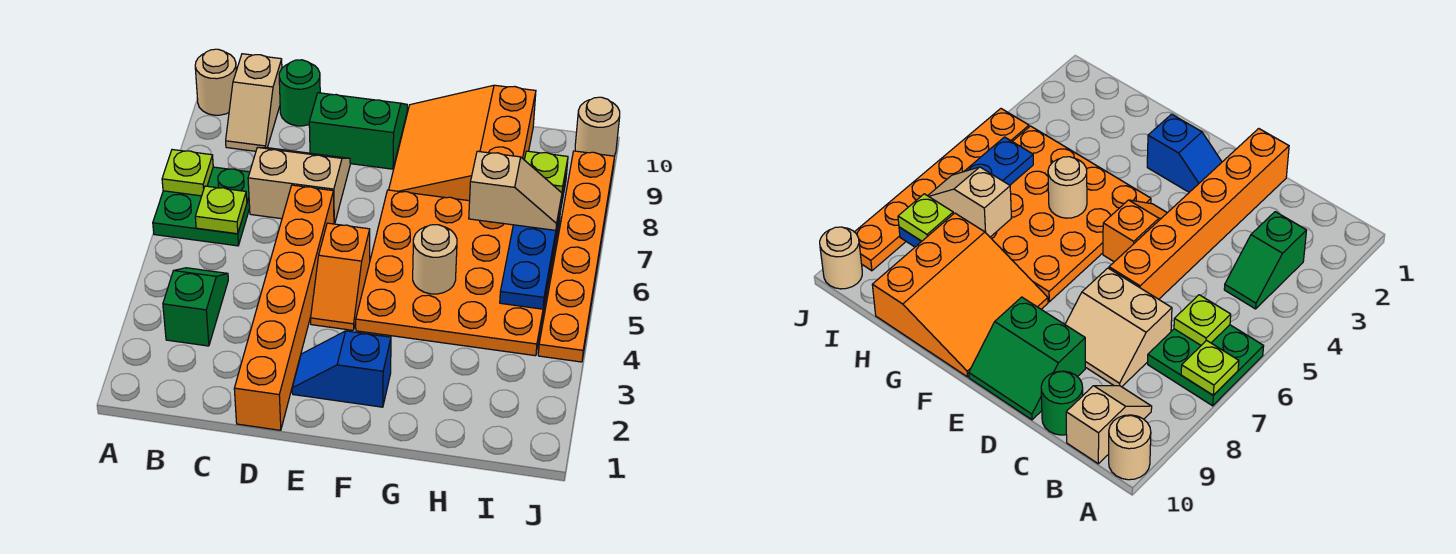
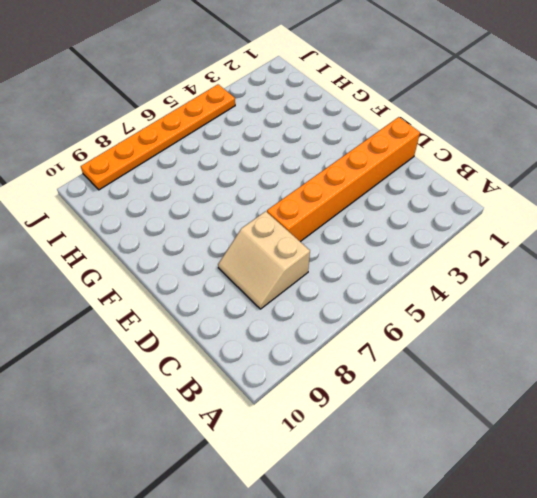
none -> green 2x2 plate [153,167,250,246]
none -> tan 1x1 round brick [195,49,236,115]
none -> green 1x2 slope [163,268,228,346]

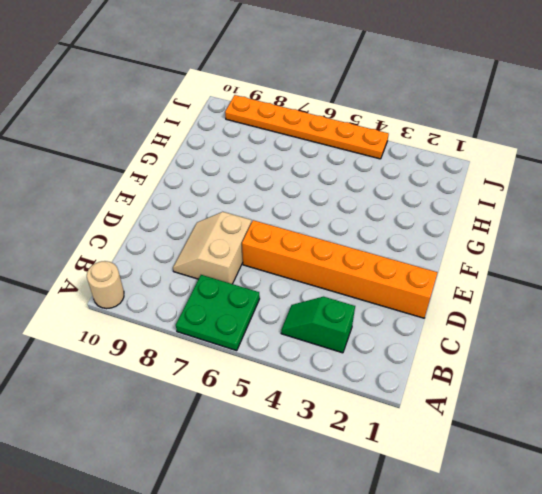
none -> tan 1x2 slope [226,54,282,151]
none -> green 1x1 round brick [279,60,320,126]
none -> green 2x2 slope [309,93,407,169]

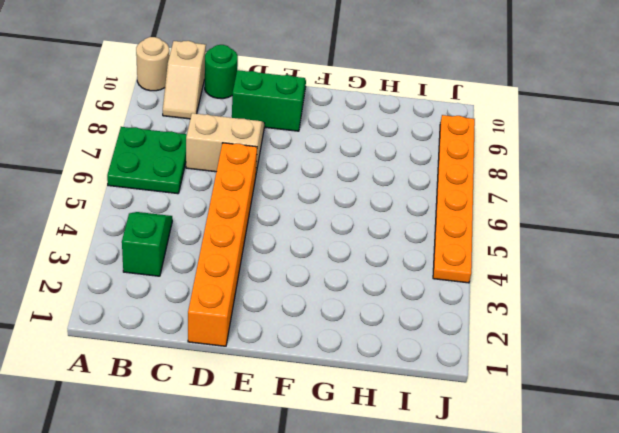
none -> blue 1x2 slope [292,331,391,407]
none -> orange 1x2 slope [311,223,370,330]
none -> orange 4x4 plate [356,190,560,356]

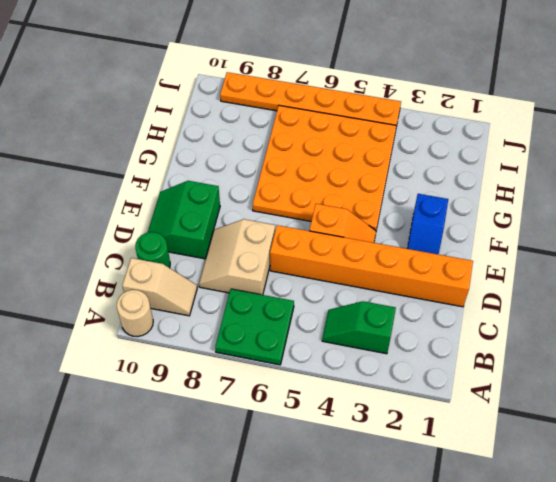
none -> orange 3x3 slope [389,85,536,201]
none -> tan 1x1 round brick [575,97,620,156]
none -> lime 1x1 plate [162,150,213,196]

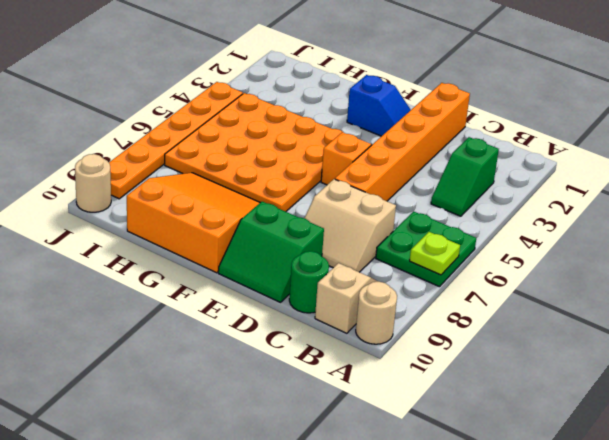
orange 3x3 slope [127,173,260,273] -> orange 3x3 slope turned to [389,85,536,201]
none -> lime 1x1 plate [195,186,247,234]
none -> tan 1x1 round brick [413,225,457,294]
none -> blue 1x4 plate [500,172,567,309]

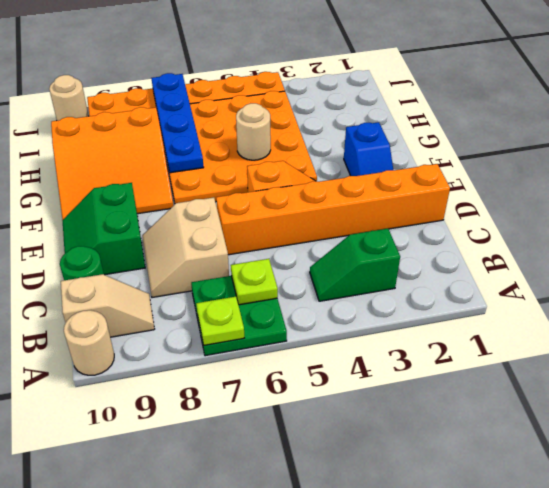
blue 1x4 plate [152,73,204,173] -> blue 1x4 plate turned to [500,172,567,309]
none -> tan 1x2 slope [469,151,562,230]
none -> lime 1x1 plate [525,151,568,194]

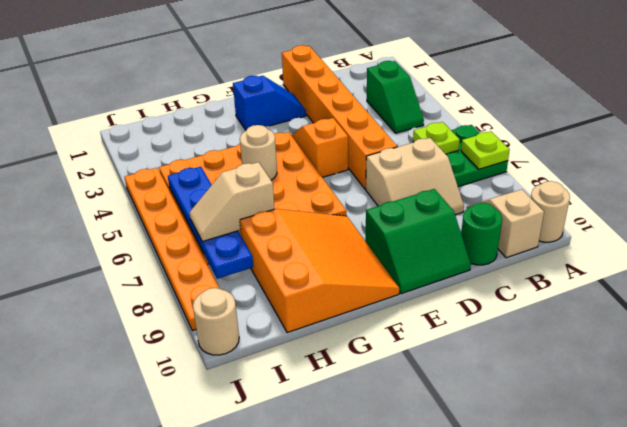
none -> lime 1x1 plate [525,151,568,194]

